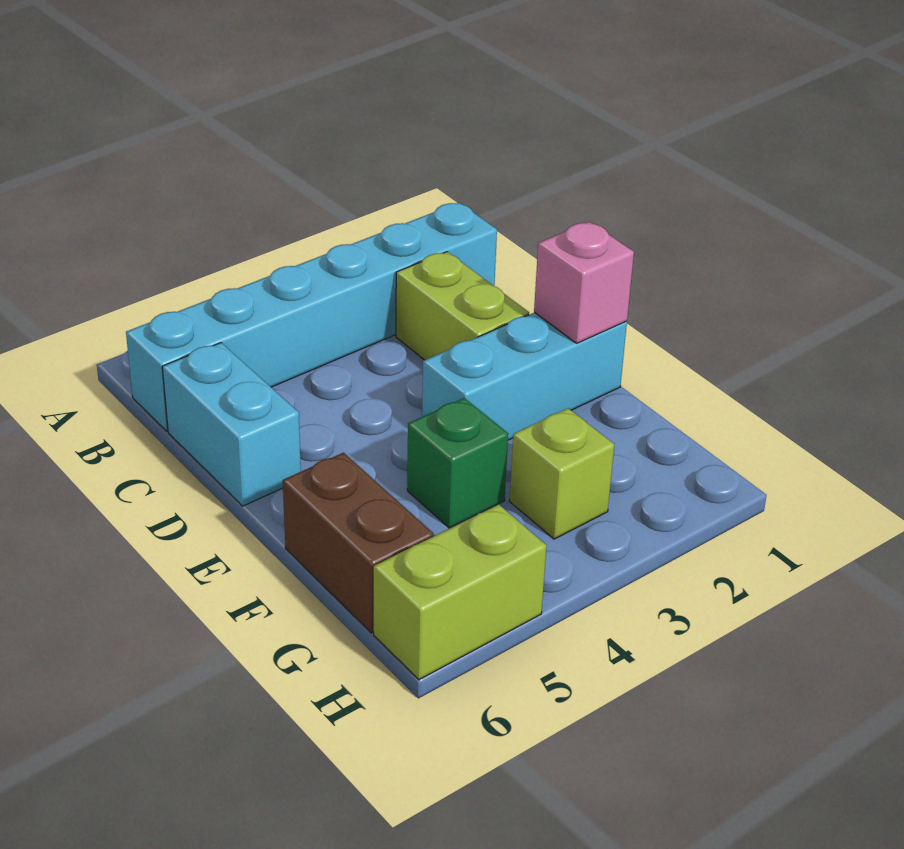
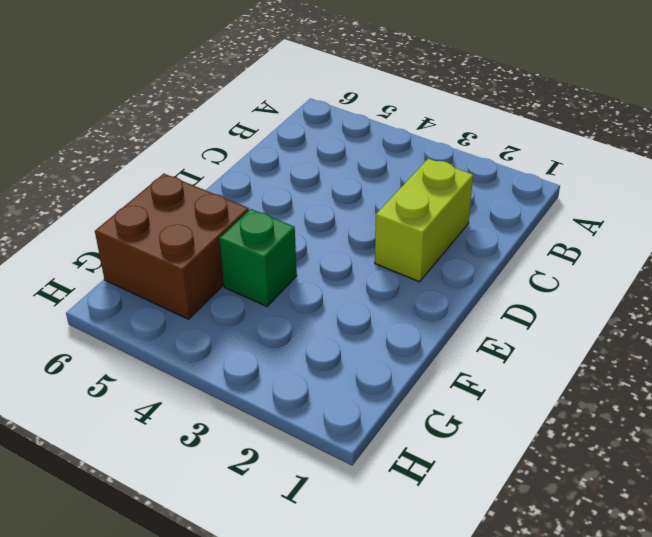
brown 2x2 brick [95,174,249,319] -> brown 1x2 brick [283,453,433,633]
none -> cyan 1x6 brick [126,203,497,431]
none -> cyan 1x2 brick [162,343,301,506]

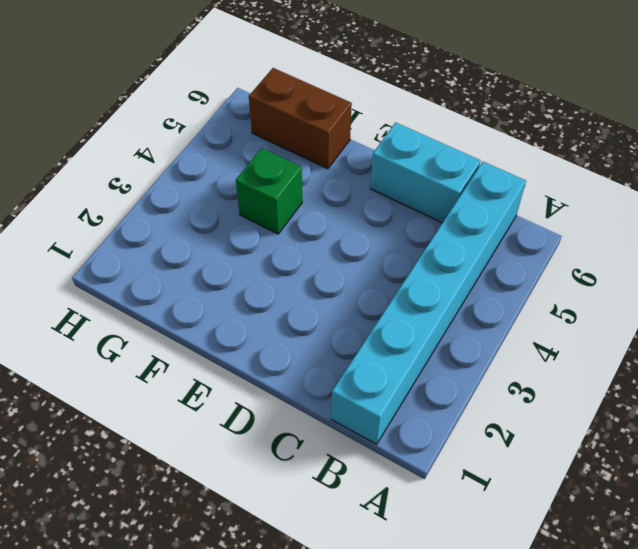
none -> lime 1x2 brick [396,252,529,360]
none -> cyan 1x3 brick [422,312,627,440]

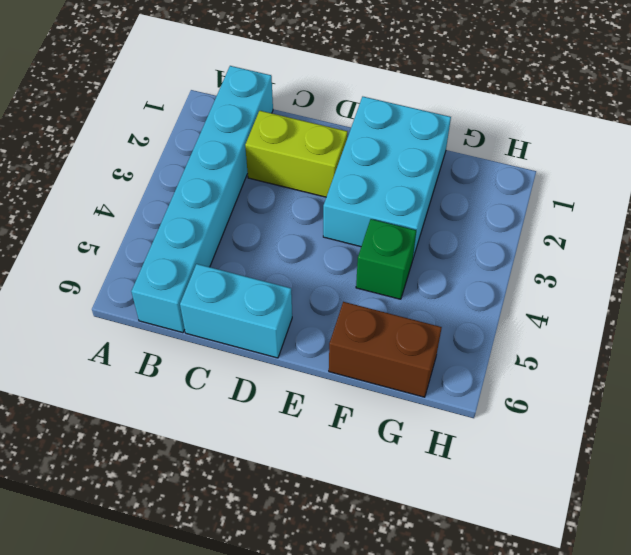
cyan 2x3 brick [323,97,451,257] -> cyan 1x3 brick [422,312,627,440]
none -> lime 1x1 brick [509,408,614,539]
none -> lime 1x2 brick [374,504,547,680]

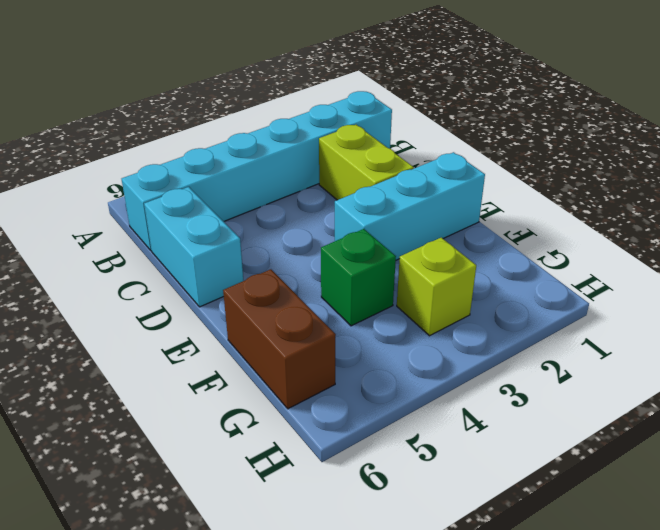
none -> lime 1x2 brick [374,504,547,680]
none -> pink 1x1 brick [534,222,634,343]

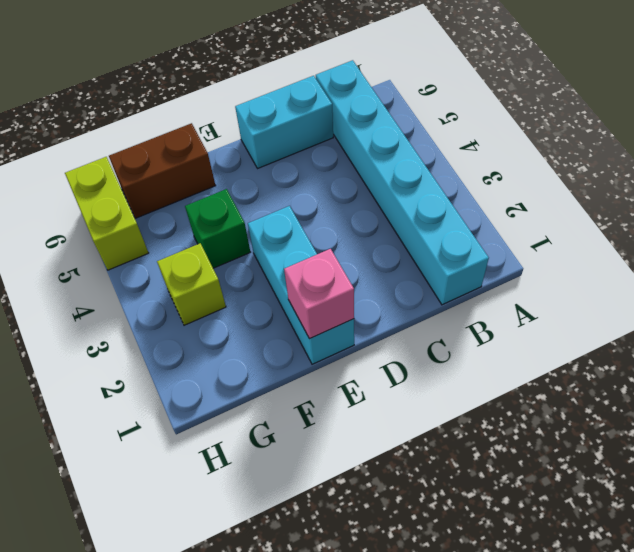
none -> lime 1x2 brick [396,252,529,360]

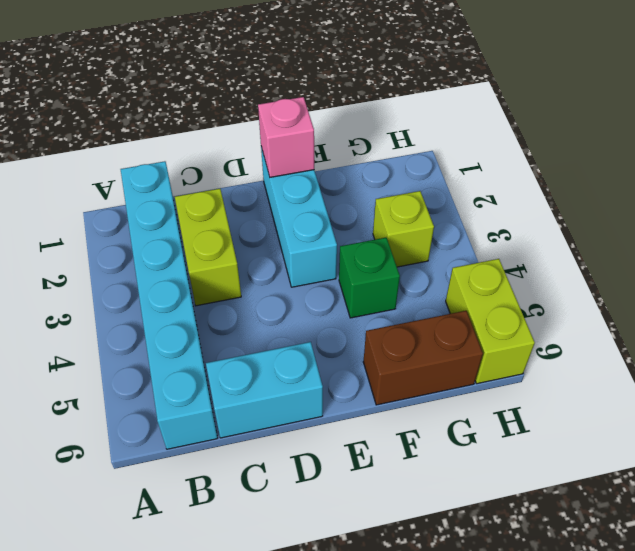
lime 1x2 brick [175,189,241,306] -> lime 1x2 brick turned to [396,252,529,360]

